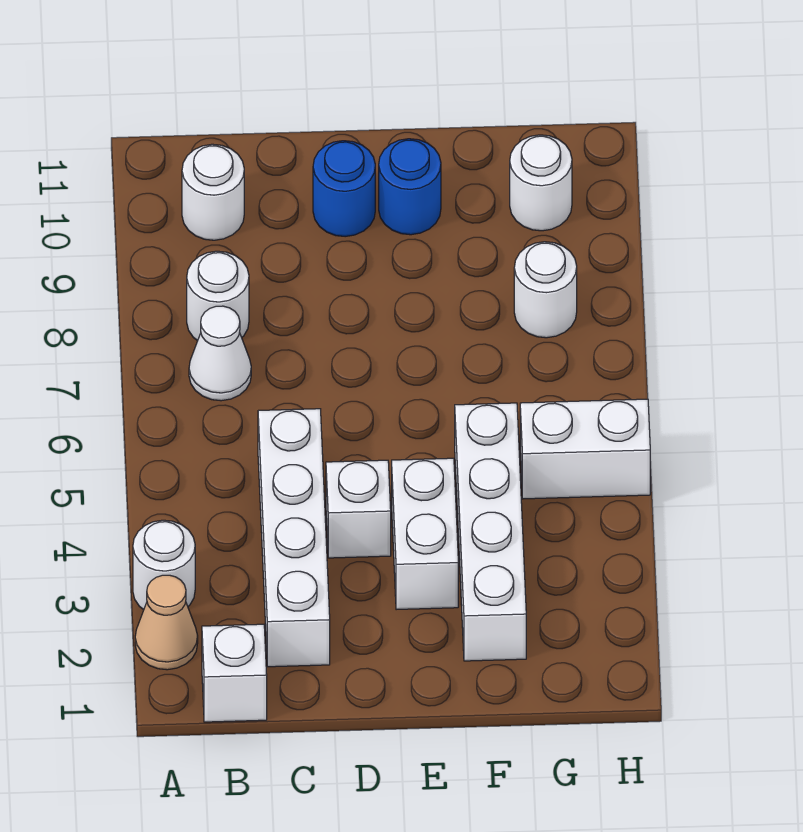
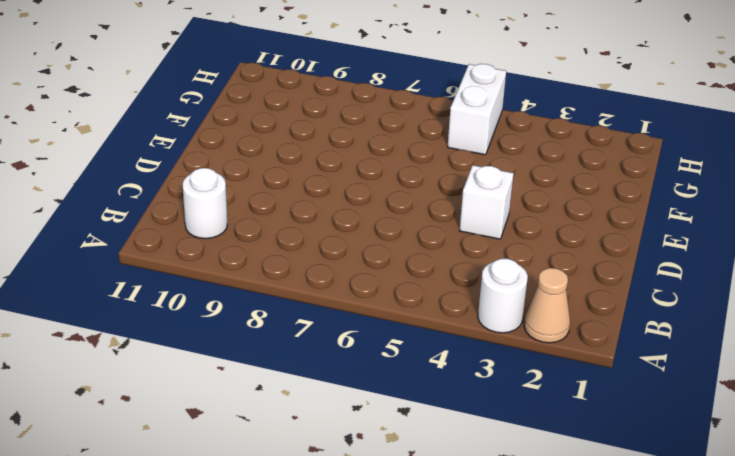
none -> white 1x1 brick [202,624,267,722]
none -> white 1x1 cone [189,306,251,401]
none -> white 1x1 round brick [187,251,249,341]

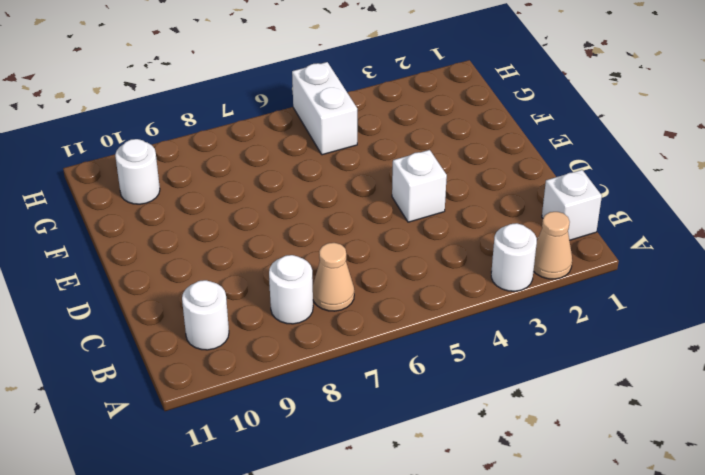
tan 1x1 cone [313,243,354,311] -> white 1x1 cone [189,306,251,401]
none -> white 1x4 brick [258,409,330,667]
none -> blue 1x1 round brick [313,141,375,237]
none -> white 1x2 brick [392,458,458,610]

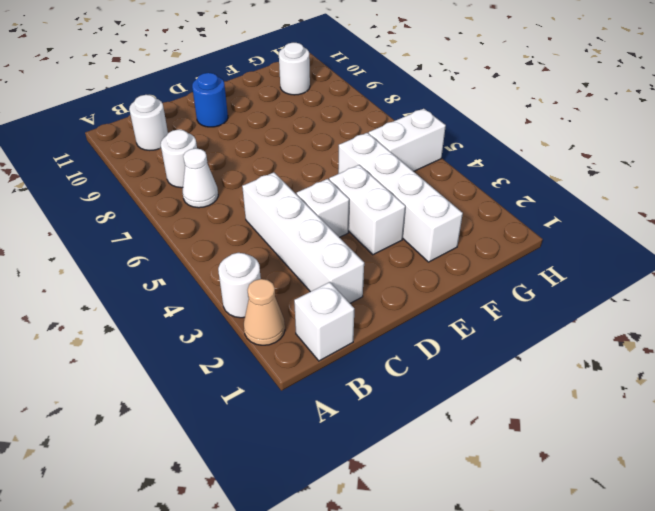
none -> blue 1x1 round brick [379,139,441,235]
none -> white 1x1 round brick [514,242,577,338]

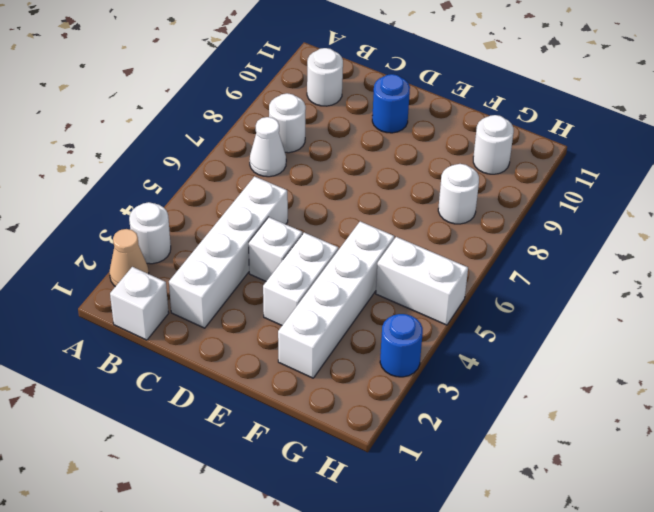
blue 1x1 round brick [380,314,423,377] -> blue 1x1 round brick moved to [379,139,441,235]

